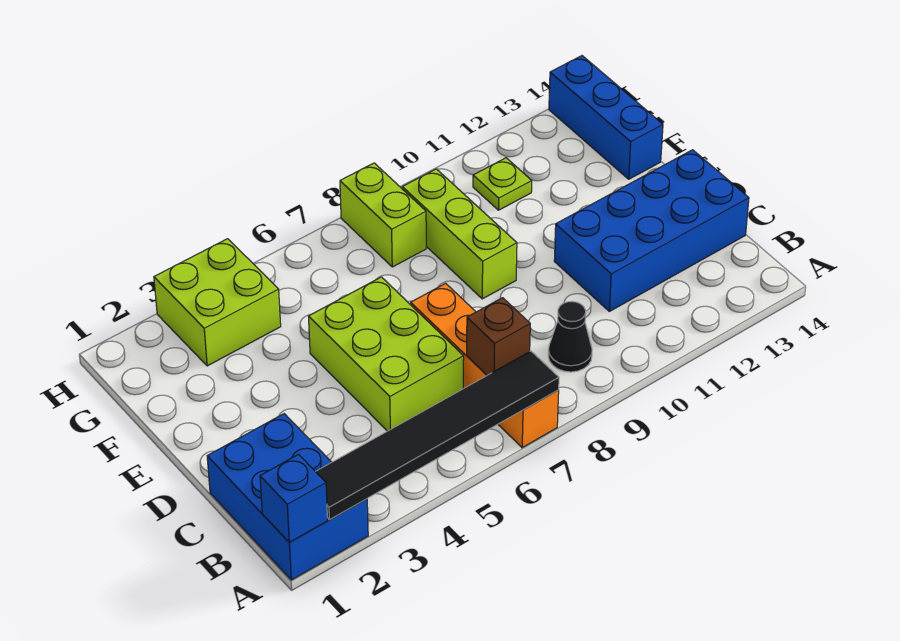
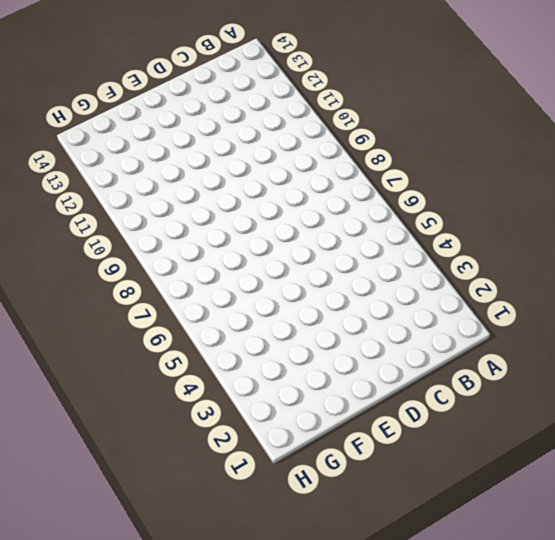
none -> blue 2x3 brick [207,414,368,580]
none -> orange 1x4 brick [411,283,559,448]
none -> black 1x1 cone [548,302,592,372]

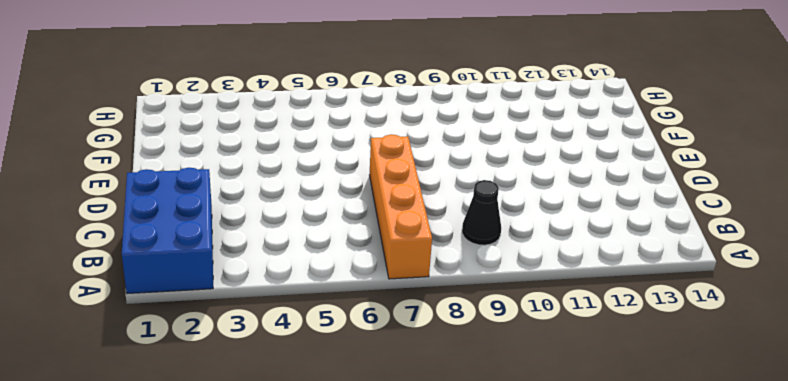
none -> lime 2x3 brick [308,277,464,431]
none -> blue 2x4 brick [554,150,749,311]
none -> lime 1x3 brick [402,169,517,299]

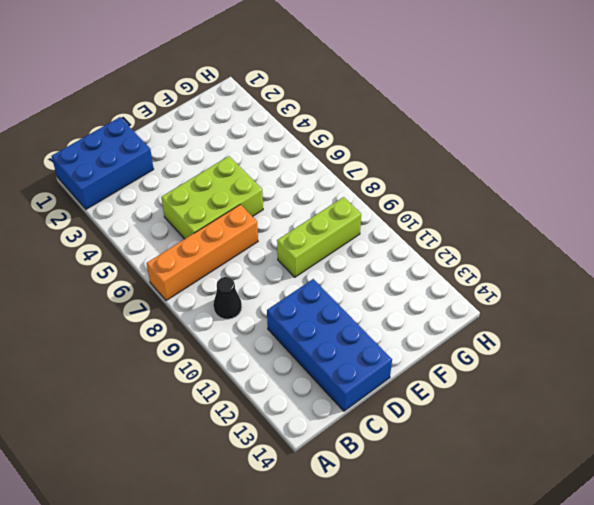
none -> blue 1x3 brick [549,56,663,179]
none -> lime 2x2 brick [154,239,281,366]
none -> lime 1x2 brick [340,163,426,267]

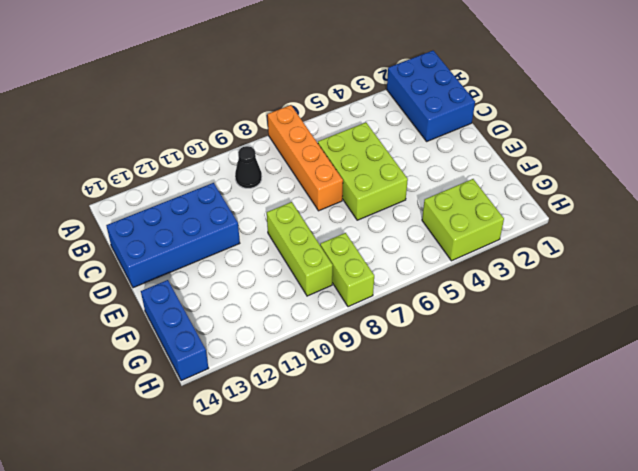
none -> lime 1x1 plate [473,158,532,210]
none -> blue 1x1 brick [260,455,328,543]
none -> black 1x6 tile [315,351,559,520]

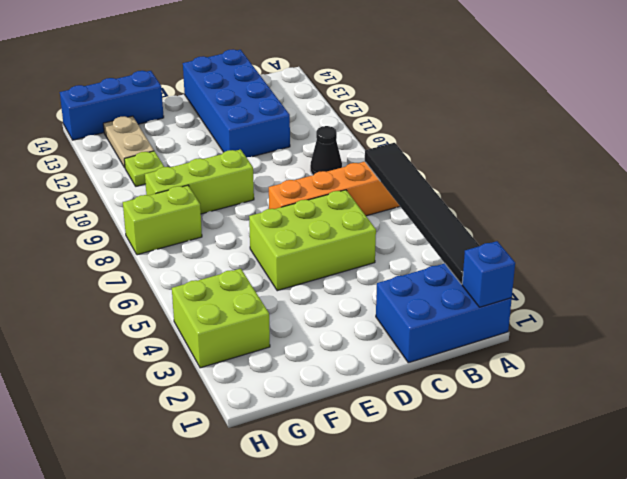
tan 1x2 plate [103,116,154,168] -> none
none -> brown 1x1 brick [467,298,530,375]

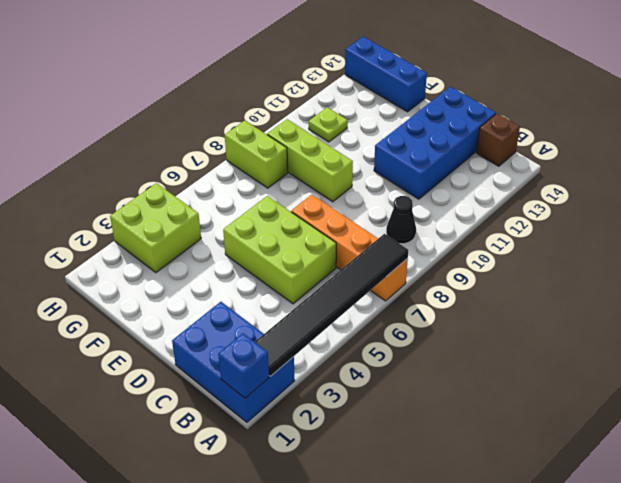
brown 1x1 brick [476,113,520,166] -> brown 1x1 brick moved to [467,298,530,375]

